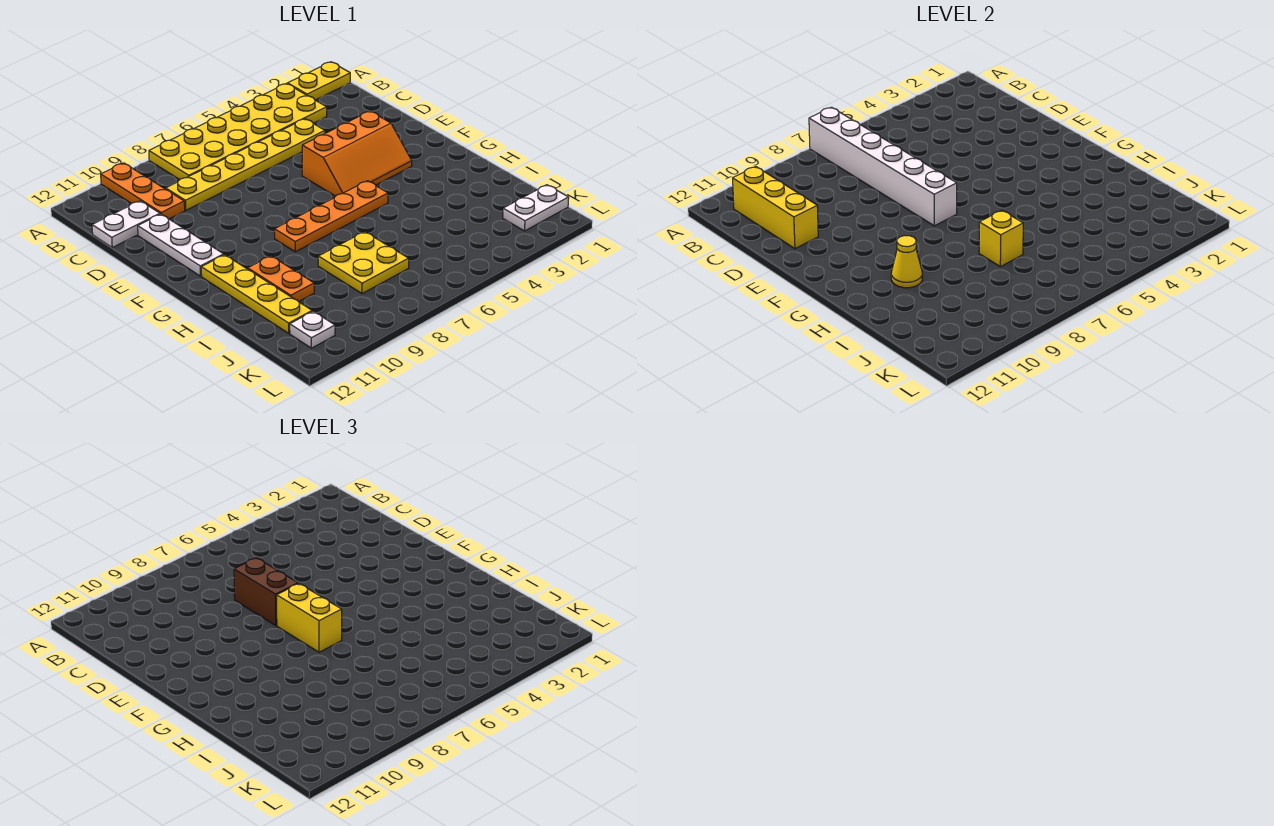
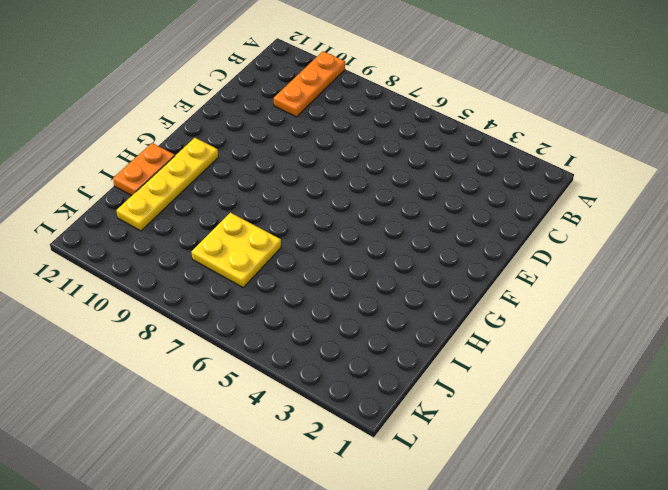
orange 1x2 plate [113,143,175,196] -> orange 1x2 plate moved to [248,256,314,302]
none -> yellow 1x2 plate [288,62,350,100]
none -> yellow 2x6 plate [149,84,327,180]
none -> yellow 1x6 plate [166,119,325,210]

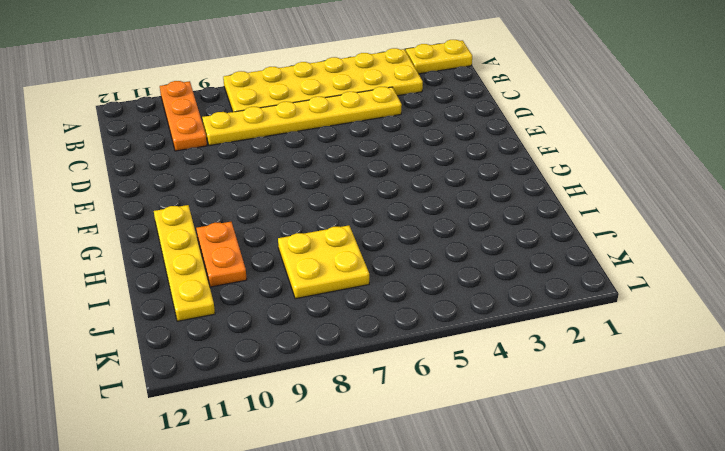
none -> white 1x2 plate [92,201,160,248]
none -> white 1x3 plate [138,214,224,276]
none -> orange 2x3 slope [302,111,412,196]

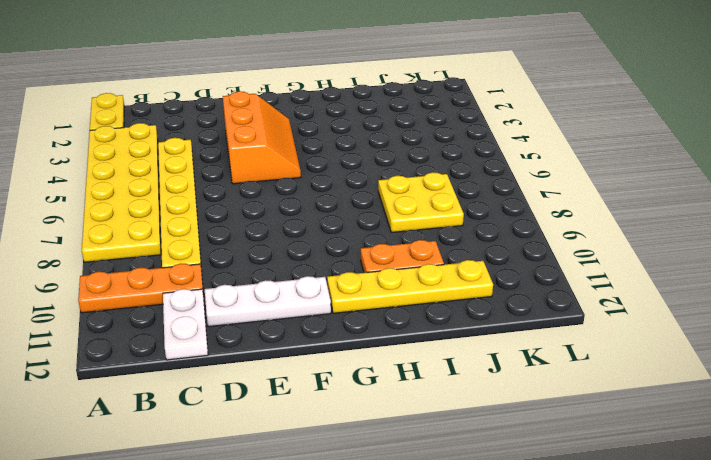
none -> orange 1x4 plate [275,181,388,252]
none -> white 1x2 plate [503,185,569,231]
none -> white 1x1 plate [290,311,335,348]

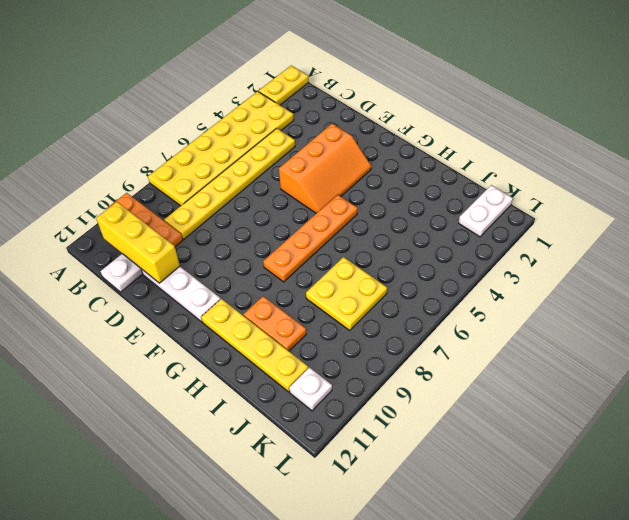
none -> white 1x6 brick [809,107,957,226]
none -> yellow 1x1 cone [891,236,922,288]
none -> yellow 1x1 brick [979,210,1023,267]

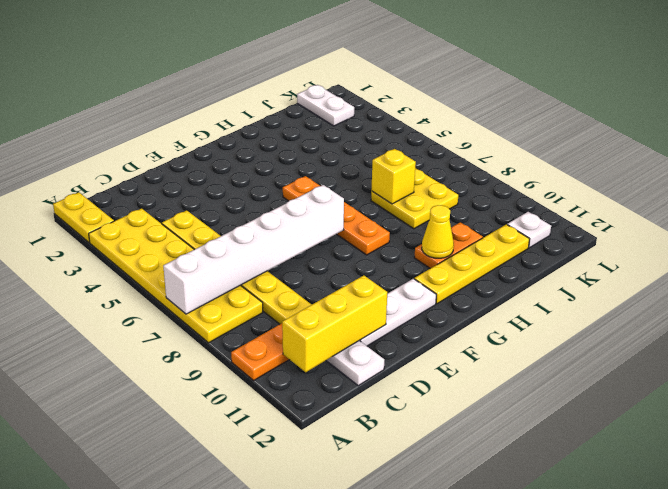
none -> orange 2x3 slope [302,111,412,196]
none -> brown 1x2 brick [234,558,298,625]
none -> yellow 1x2 brick [277,584,342,652]

